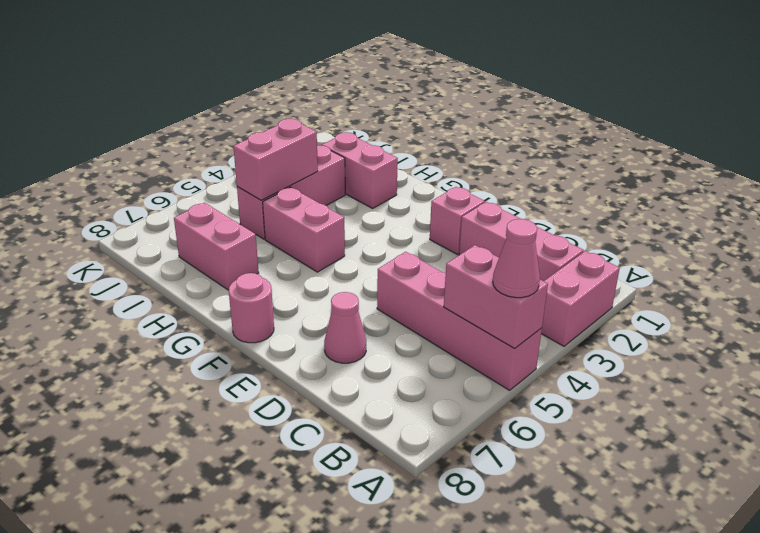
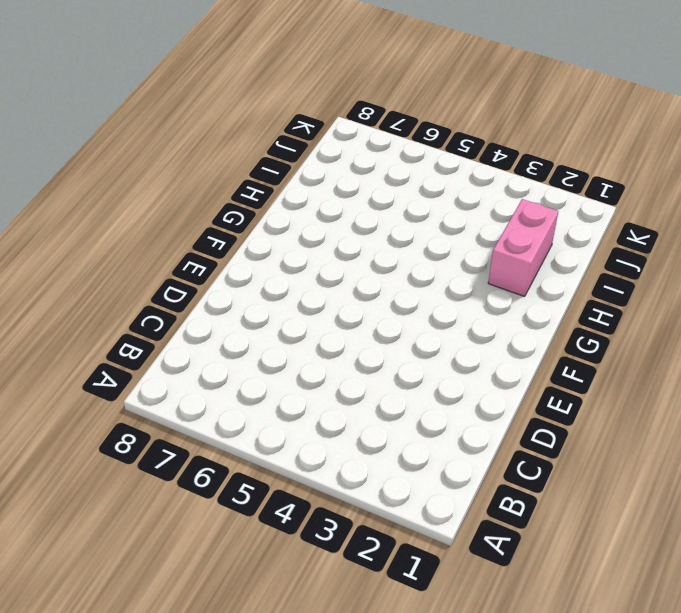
none -> pink 1x2 brick [541,251,620,346]
none -> pink 1x4 brick [377,252,542,390]
none -> pink 1x3 brick [459,202,584,281]

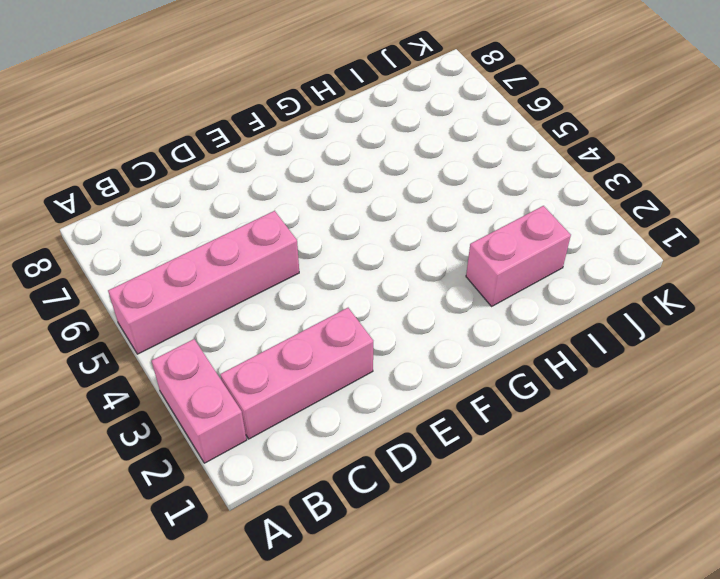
none -> pink 1x1 cone [324,292,366,363]
none -> pink 1x1 brick [430,187,485,255]
none -> pink 1x1 round brick [229,273,274,343]

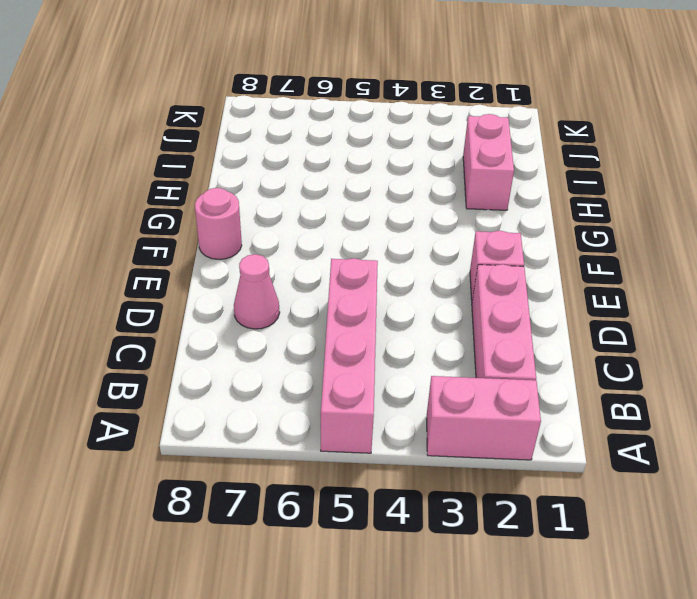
none -> pink 1x2 brick [263,187,345,272]
none -> pink 1x2 brick [174,203,259,290]
none -> pink 1x3 brick [237,145,345,239]

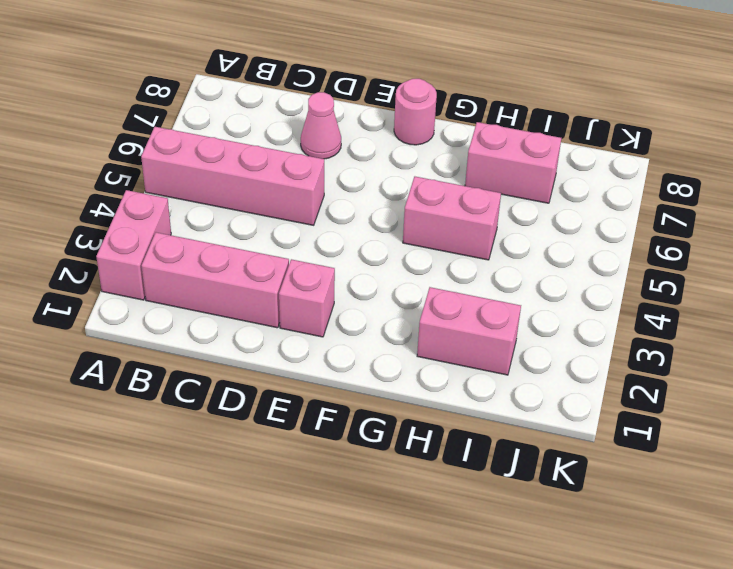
none -> pink 1x3 brick [237,145,345,239]
none -> pink 1x2 brick [444,245,548,348]
none -> pink 1x2 brick [233,119,318,200]

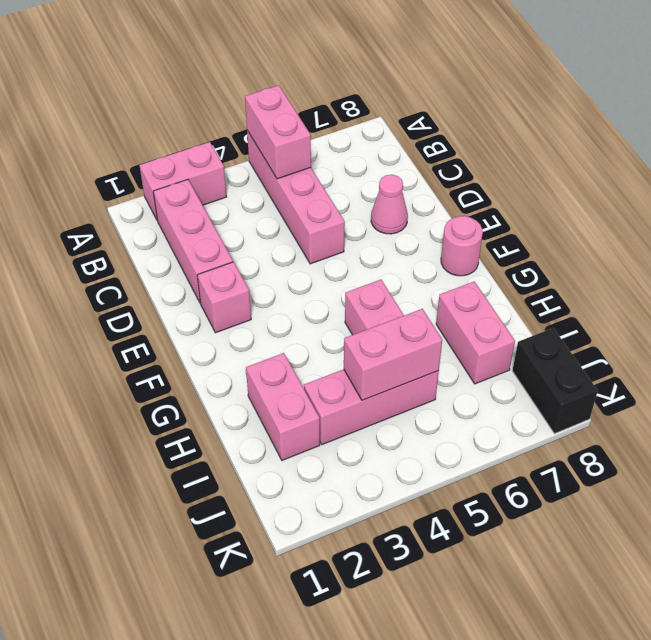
black 1x2 brick [512,328,598,433] -> none
none -> pink 1x1 cone [493,219,540,298]

